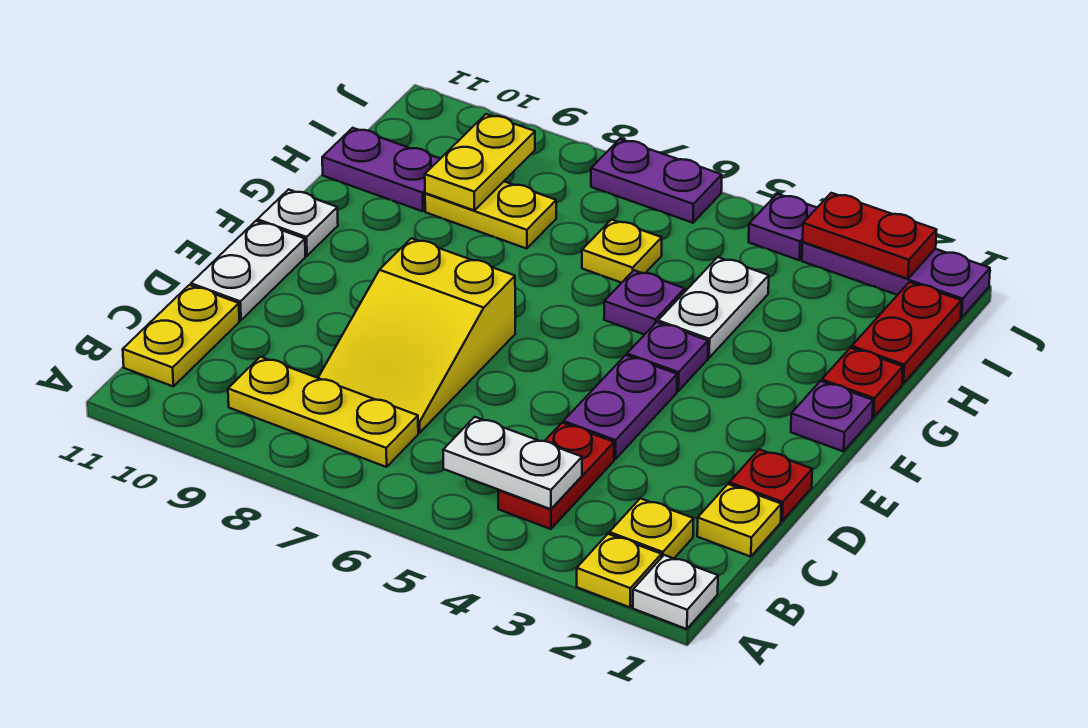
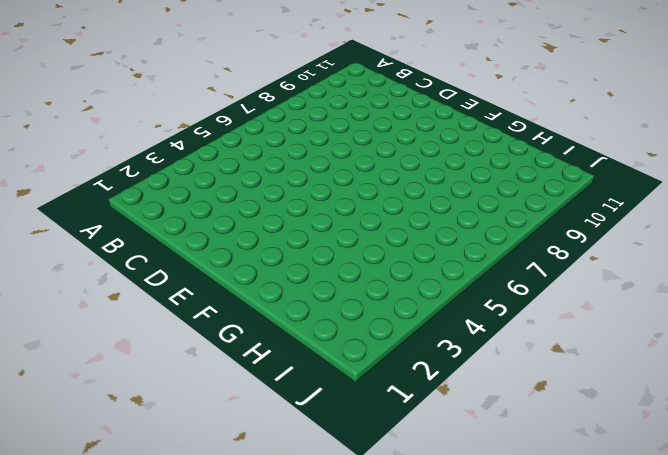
none -> white 1x1 plate [633,555,718,629]
none -> yellow 1x1 plate [577,534,661,607]
none -> yellow 1x1 plate [609,498,693,558]

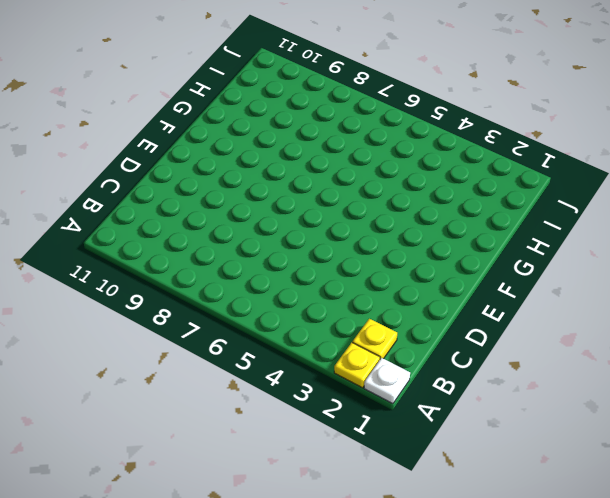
none -> red 1x2 plate [498,423,614,529]
none -> yellow 1x3 plate [228,357,418,467]
none -> yellow 1x2 plate [123,285,239,386]

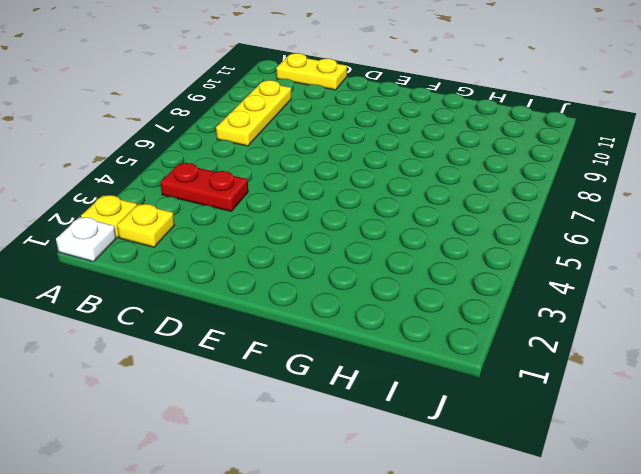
none -> yellow 1x1 plate [697,484,781,557]
none -> yellow 2x3 slope [318,238,515,433]
none -> red 1x1 plate [729,449,812,521]

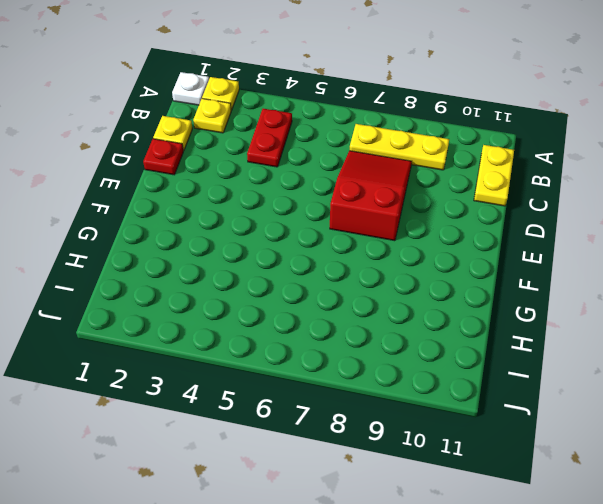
red 2x3 slope [330,151,412,241] -> yellow 2x3 slope [318,238,515,433]
none -> purple 1x2 plate [563,355,677,459]
none -> white 1x2 plate [191,221,306,320]
none -> purple 1x1 plate [791,381,873,451]

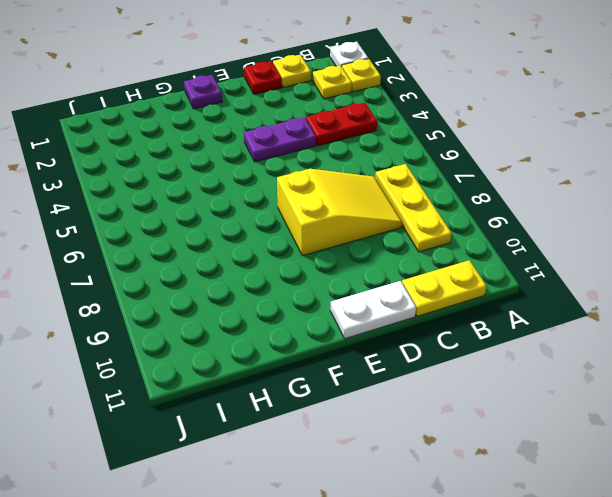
none -> purple 1x1 plate [627,322,708,391]
none -> white 1x1 plate [257,189,338,256]
none -> red 1x1 plate [822,348,903,417]

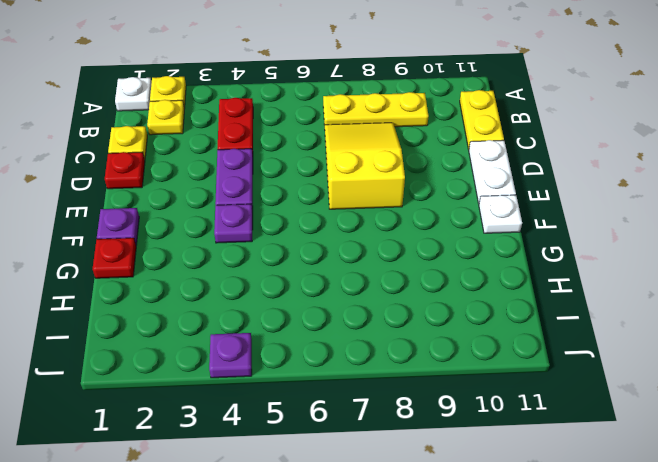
none -> white 1x2 plate [658,257,769,358]
none -> purple 1x1 plate [604,270,685,335]
none -> red 1x2 plate [852,282,961,384]

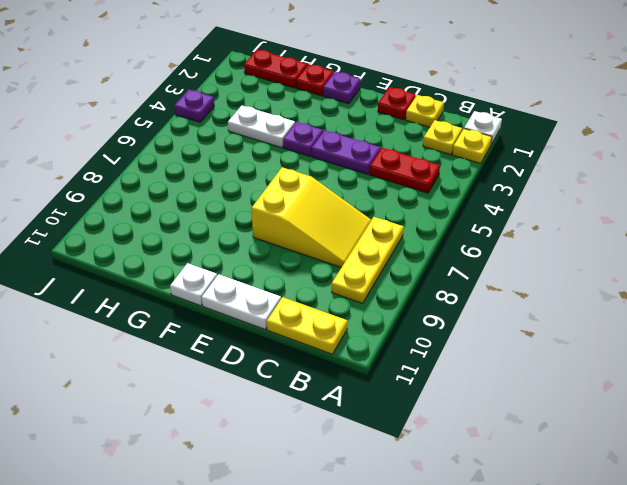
none -> purple 1x1 plate [604,270,685,335]
none -> yellow 1x1 plate [582,220,662,283]
none -> yellow 1x2 plate [425,182,556,249]

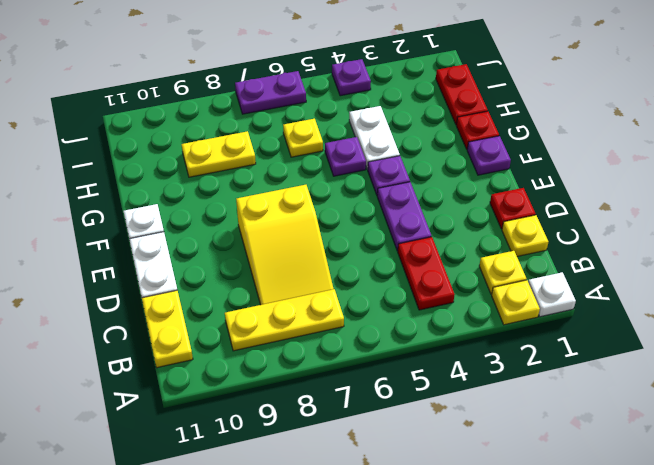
none -> purple 1x2 plate [322,128,440,211]
none -> purple 1x3 plate [802,242,990,318]
none -> white 1x2 plate [443,417,582,509]

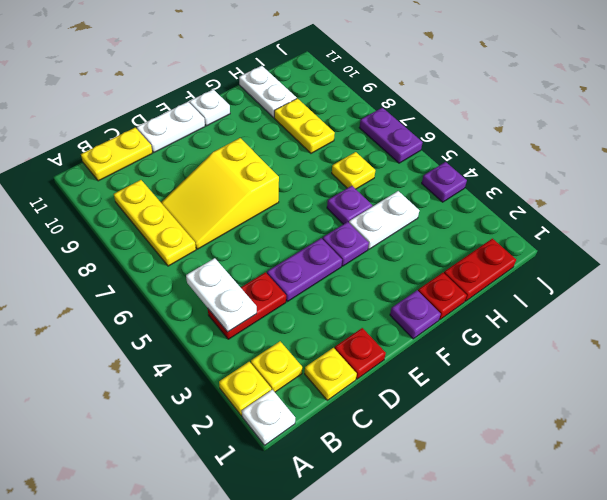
white 1x2 plate [239,66,297,117] -> purple 1x2 plate [322,128,440,211]
none -> purple 1x3 plate [802,242,990,318]
none -> yellow 1x2 plate [425,114,535,211]
none -> red 1x2 plate [803,193,936,279]

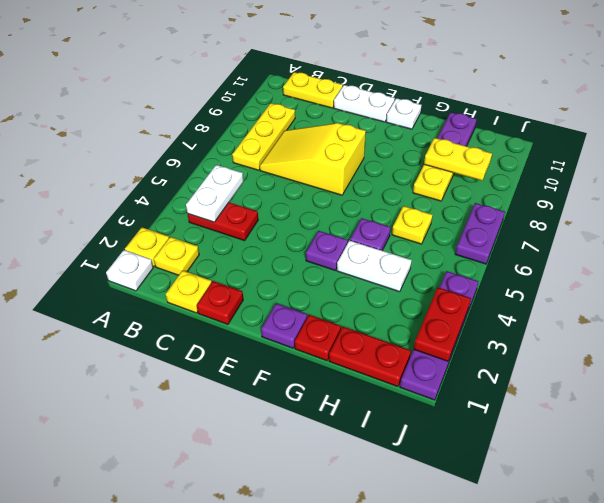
none -> purple 1x2 plate [563,355,677,459]

